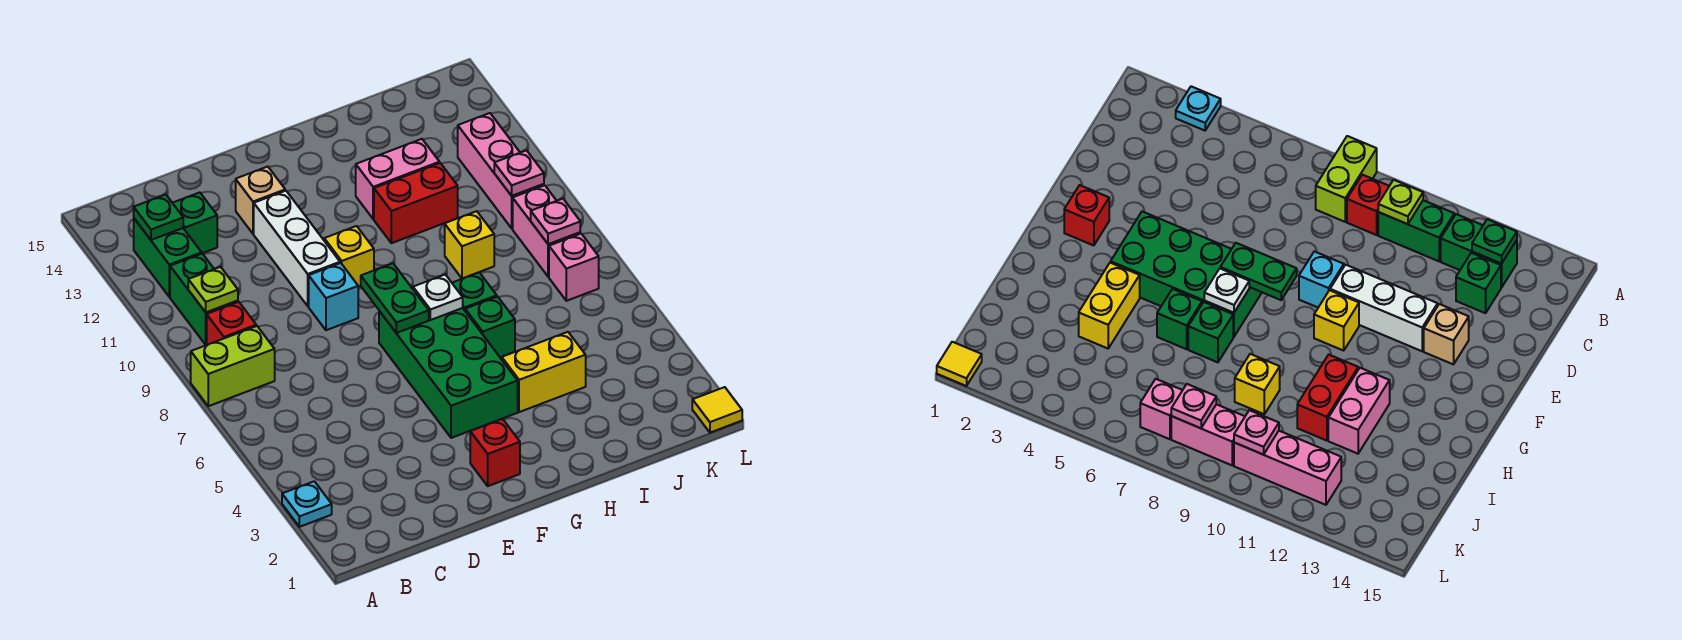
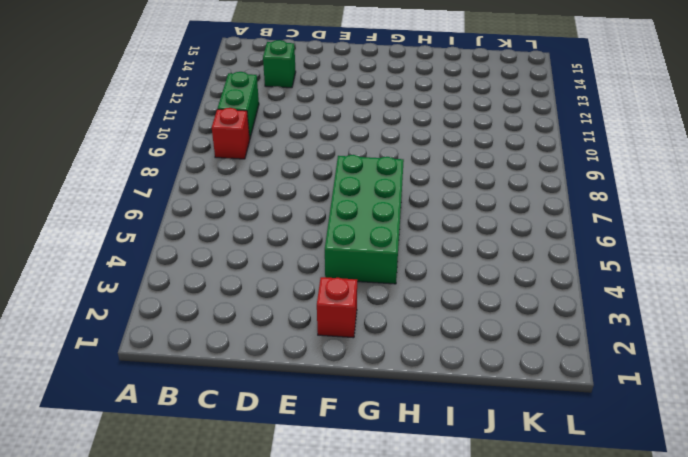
none -> cyan 1x1 plate [282,481,332,527]
none -> lime 1x2 brick [191,326,275,406]
none -> green 1x2 brick [134,219,202,297]

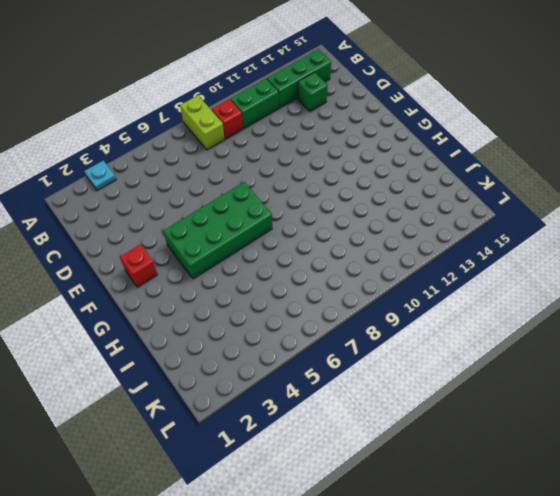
green 1x3 brick [267,49,331,108] -> green 1x2 brick [134,219,202,297]
none -> cyan 1x1 brick [309,263,358,330]
none -> white 1x3 brick [254,191,340,306]
none -> tan 1x1 brick [236,167,285,234]

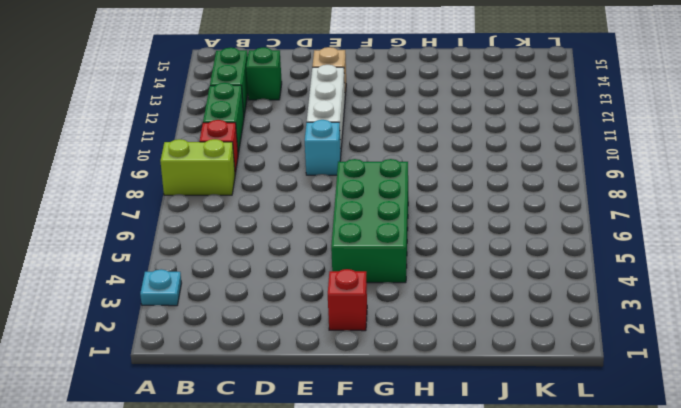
none -> yellow 1x1 brick [324,226,374,287]
none -> yellow 1x2 brick [502,332,586,412]
none -> green 1x1 brick [465,297,515,357]

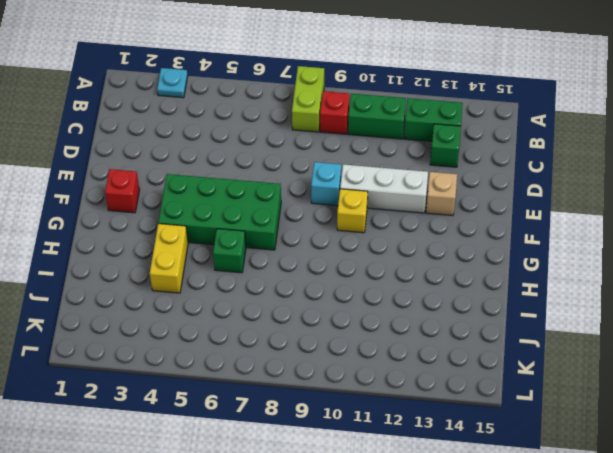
none -> green 1x1 brick [452,273,497,311]
none -> red 1x2 brick [374,163,458,243]
none -> pink 1x2 brick [356,139,440,219]

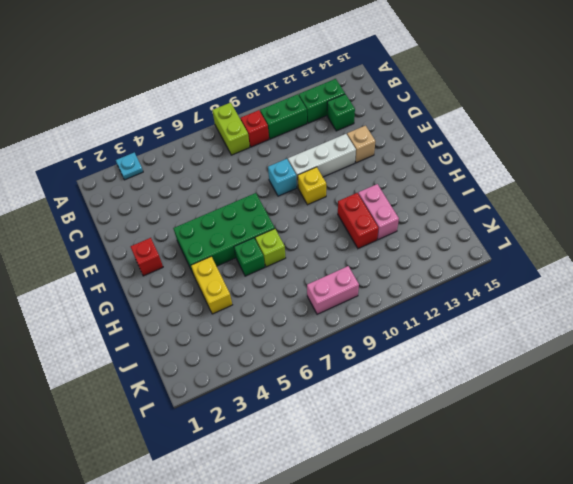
lime 1x1 brick [255,229,286,267] -> green 1x1 brick [452,273,497,311]
none -> yellow 1x1 brick [445,211,494,279]
none -> pink 1x1 brick [549,234,599,301]
none -> pink 1x3 brick [458,113,544,228]

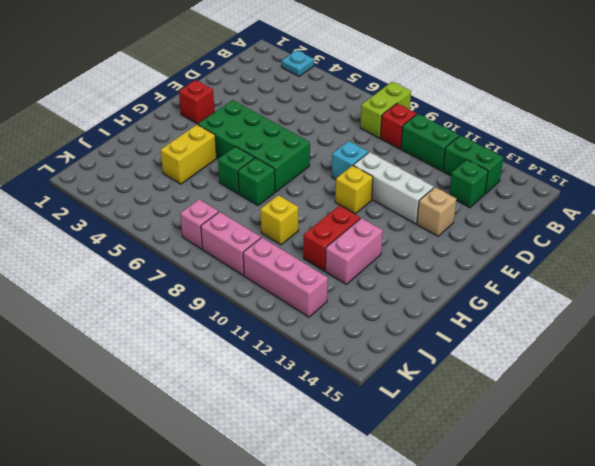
none -> yellow 1x1 tile [692,387,742,433]
none -> lime 1x1 plate [188,267,238,312]
none -> green 1x1 plate [134,195,183,240]

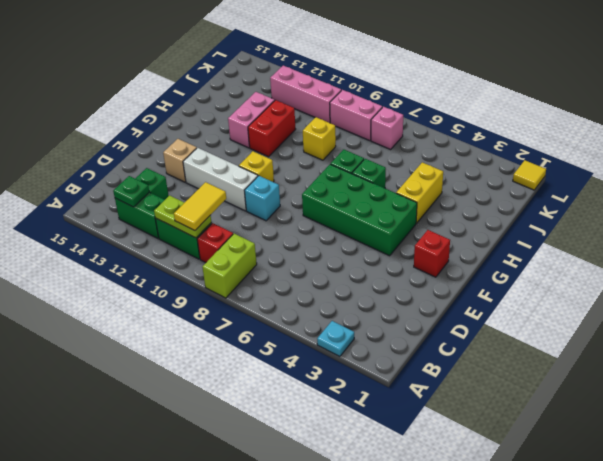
lime 1x2 plate [154,195,211,238] -> lime 1x1 plate [188,267,238,312]
yellow 1x2 tile [174,182,226,231] -> none
none -> green 1x2 plate [361,263,429,333]
none -> white 1x1 plate [413,275,463,320]
none -> pink 1x1 plate [531,199,580,244]

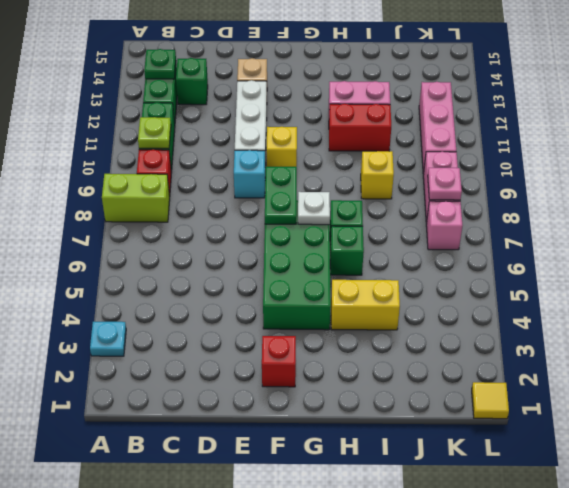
none -> pink 1x1 plate [494,150,544,196]

